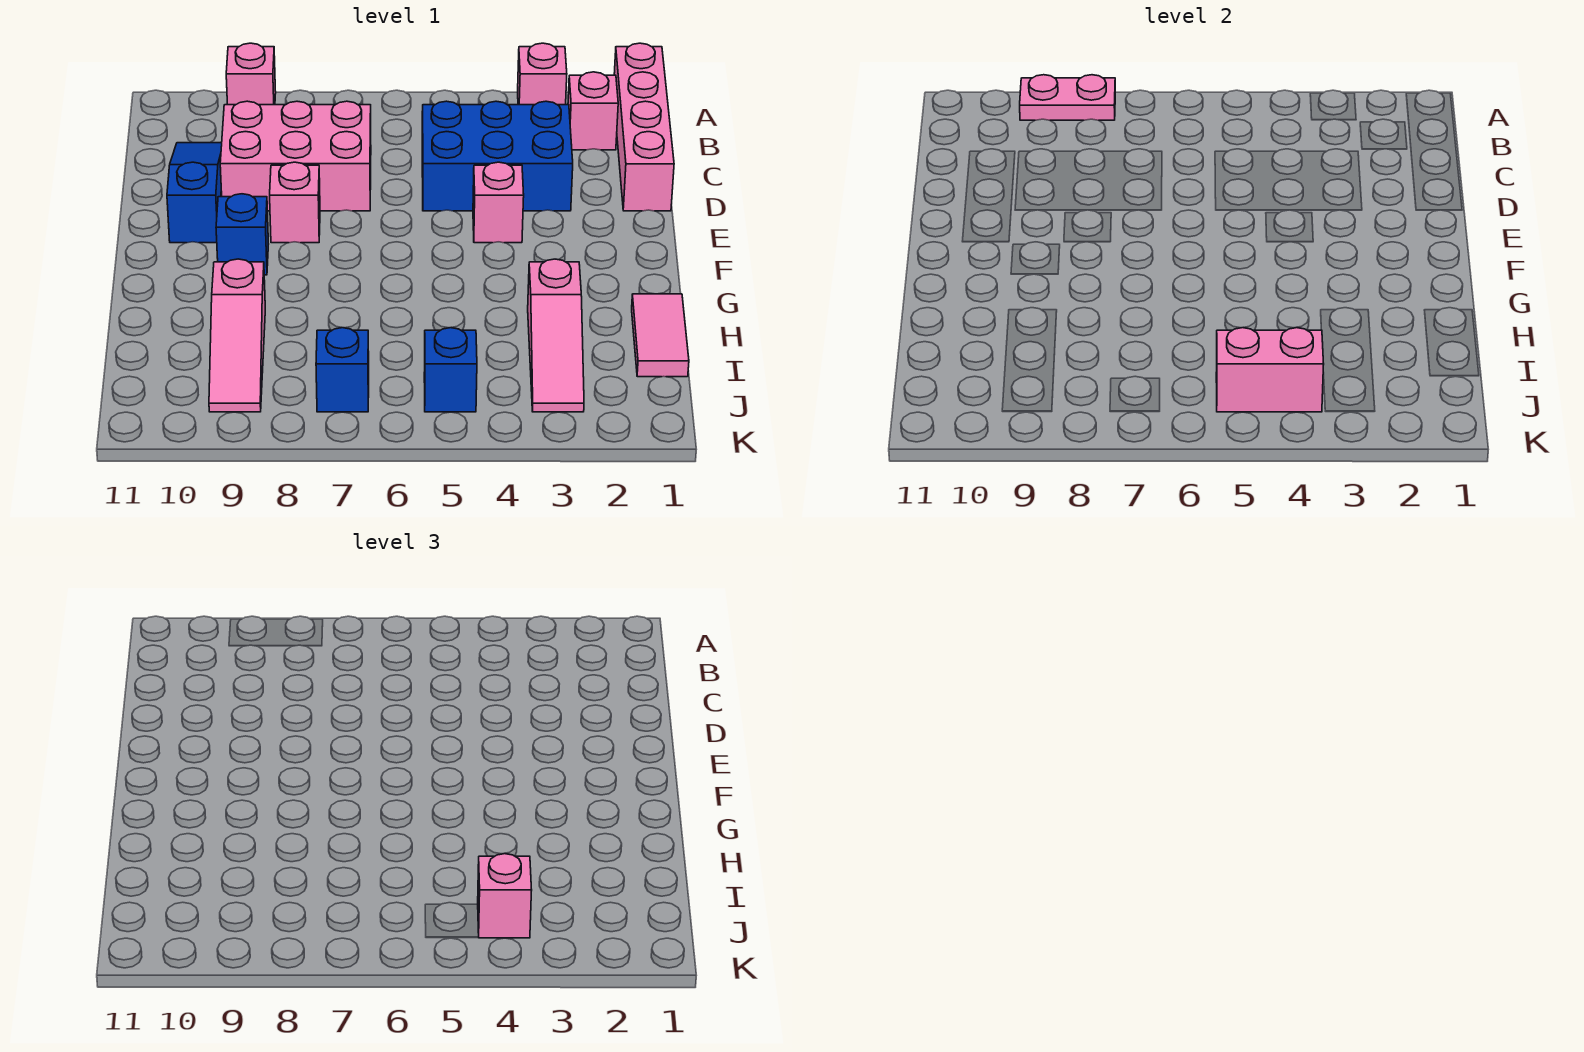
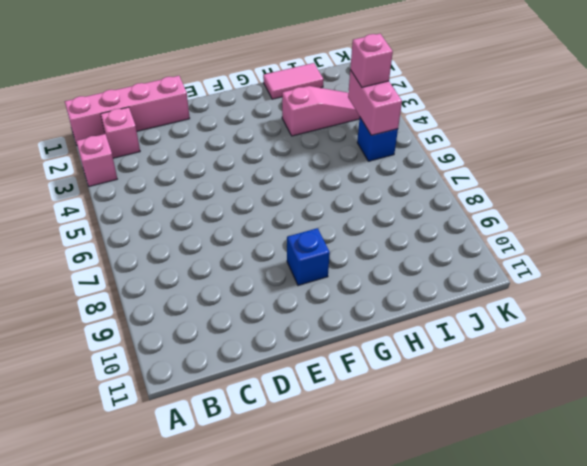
none -> pink 1x1 brick [226,43,276,105]
none -> blue 2x3 brick [422,101,573,211]
none -> pink 2x3 brick [220,101,371,211]

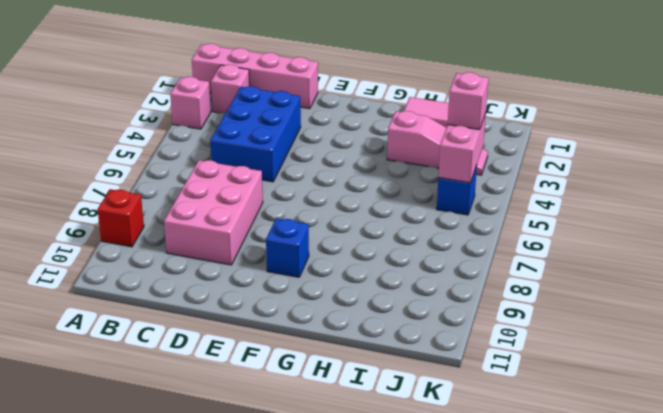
red 1x1 brick [97,189,144,247] -> pink 1x1 brick [226,43,276,105]
none -> blue 1x3 slope [167,143,222,243]
none -> pink 1x1 brick [473,162,524,243]
none -> pink 1x1 brick [270,162,320,243]

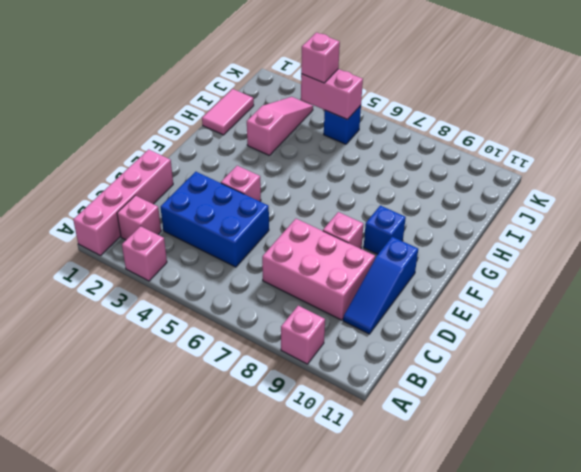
none -> pink 1x3 slope [209,259,265,412]
none -> blue 1x1 brick [316,328,369,412]
none -> pink 1x2 plate [1020,75,1115,120]

